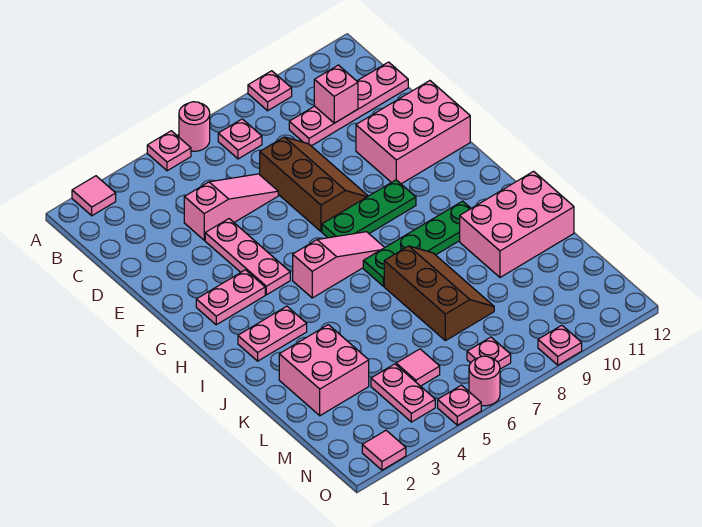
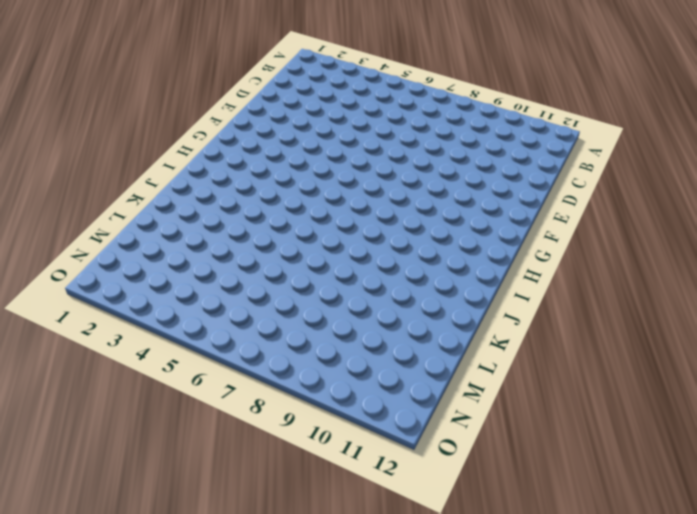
none -> pink 1x1 tile [72,176,116,216]
none -> pink 1x1 plate [147,131,191,171]
none -> pink 1x1 round brick [179,102,210,151]

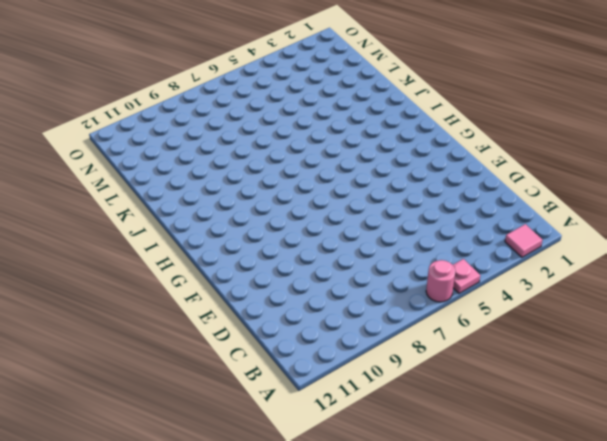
none -> pink 1x1 plate [248,71,292,111]
none -> pink 1x1 plate [218,119,262,159]
none -> pink 1x4 plate [289,62,408,146]

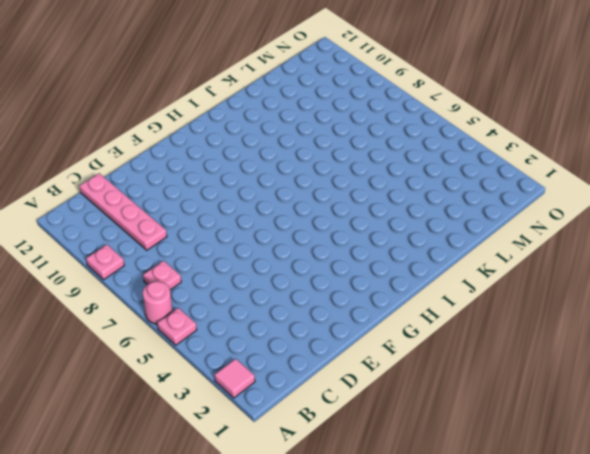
none -> pink 1x3 slope [184,174,278,240]
none -> brown 2x3 slope [260,137,368,232]
none -> pink 1x3 plate [205,219,290,295]

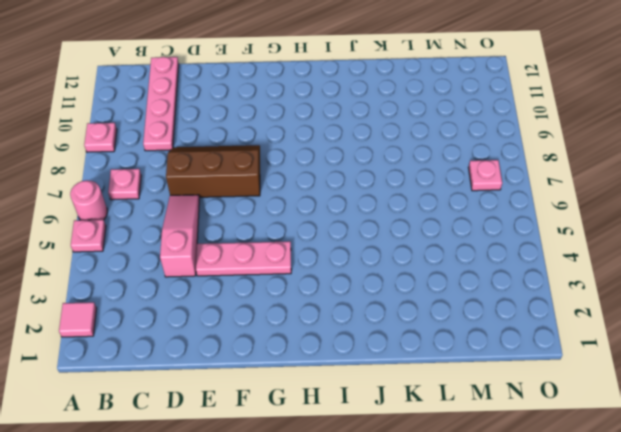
none -> pink 2x3 brick [356,81,470,184]
none -> pink 1x2 plate [196,270,265,325]
none -> green 1x3 plate [322,180,416,238]

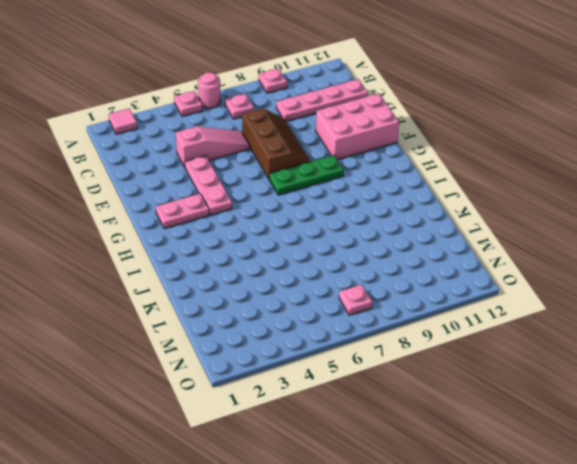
none -> pink 1x3 slope [293,232,385,298]
none -> pink 1x2 plate [238,306,307,361]
none -> green 1x4 plate [363,201,471,286]

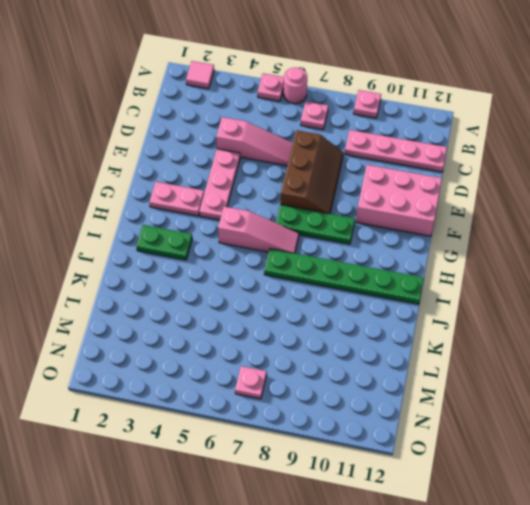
green 1x2 plate [136,225,192,260] -> pink 1x2 plate [238,306,307,361]
green 1x6 plate [264,249,424,304] -> green 1x4 plate [363,201,471,286]
none -> brown 2x3 slope [384,246,494,341]
none -> pink 2x3 brick [460,171,574,277]
none -> pink 2x2 brick [279,325,369,416]

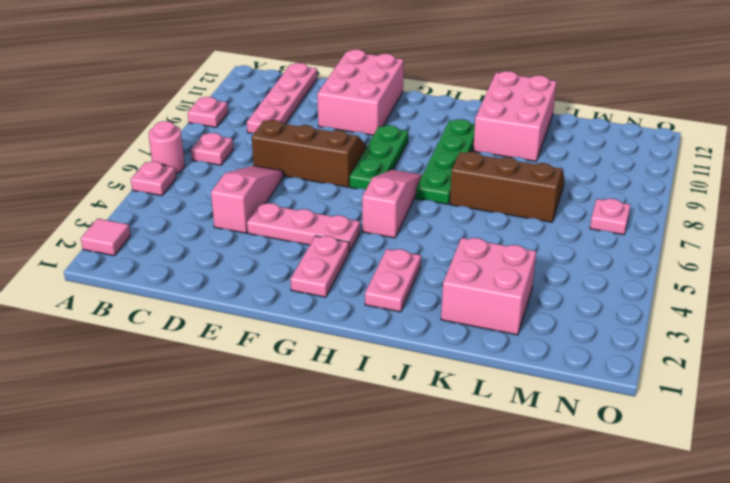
none -> pink 1x2 plate [371,364,435,422]
none -> pink 1x1 tile [396,349,440,386]
none -> pink 1x1 tile [362,430,406,470]

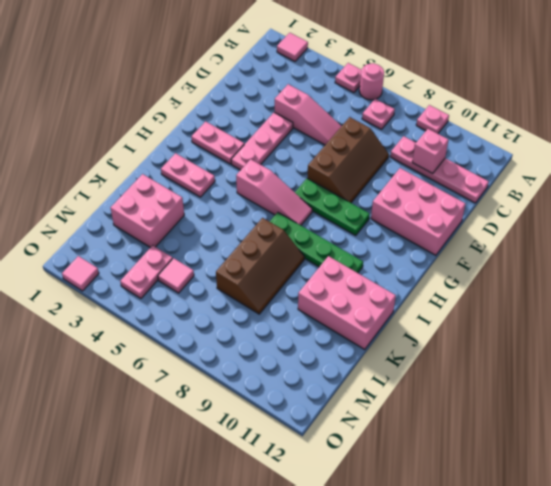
none -> pink 1x1 plate [467,337,511,369]
none -> pink 1x1 plate [438,385,481,425]
none -> pink 1x1 round brick [469,356,500,406]

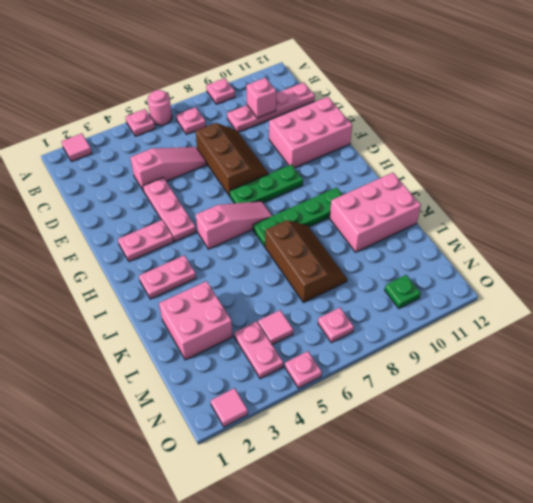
green 1x1 plate [385,275,421,308] -> none
none -> pink 1x1 round brick [469,356,500,406]
none -> pink 1x1 plate [538,325,582,365]

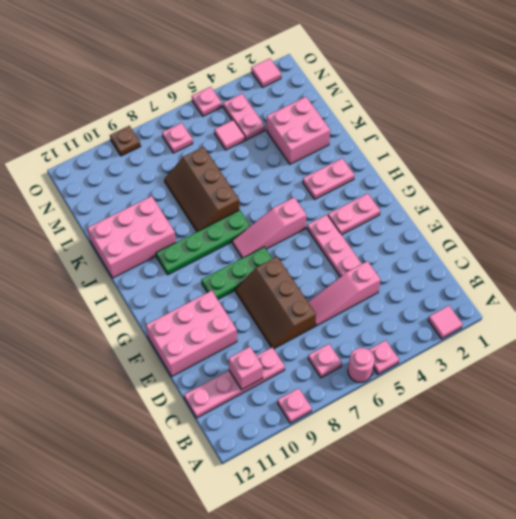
brown 1x1 plate [110,126,141,156] -> pink 1x1 plate [538,325,582,365]
none -> pink 1x1 round brick [469,356,500,406]

